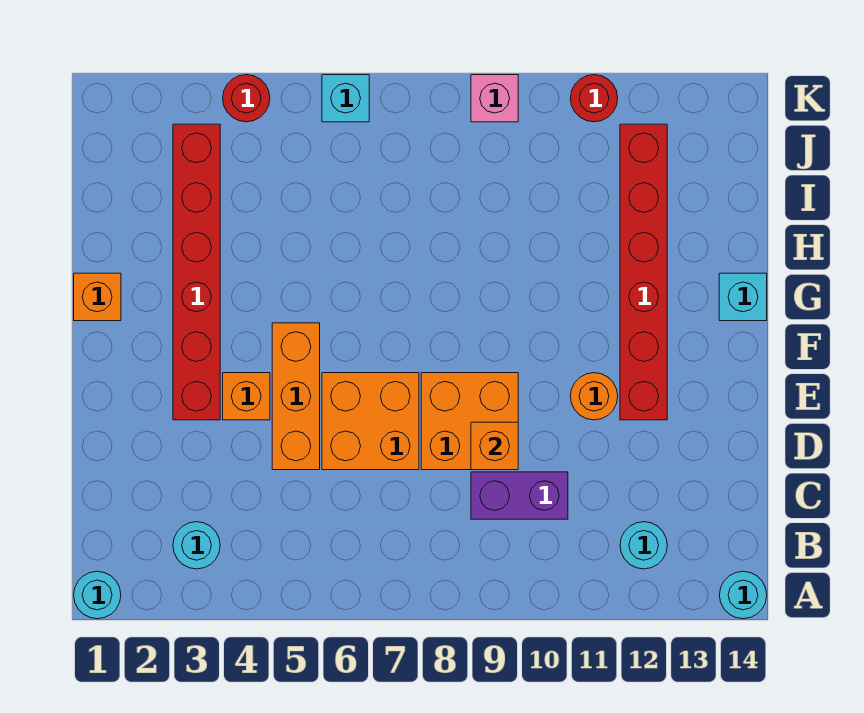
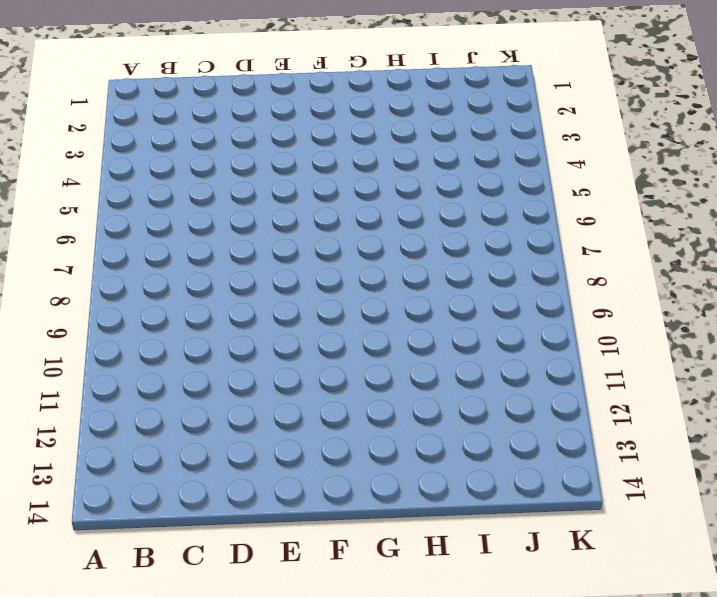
none -> cyan 1x1 round brick [74,571,121,619]
none -> cyan 1x1 round brick [720,571,767,619]
none -> cyan 1x1 round brick [173,522,220,569]

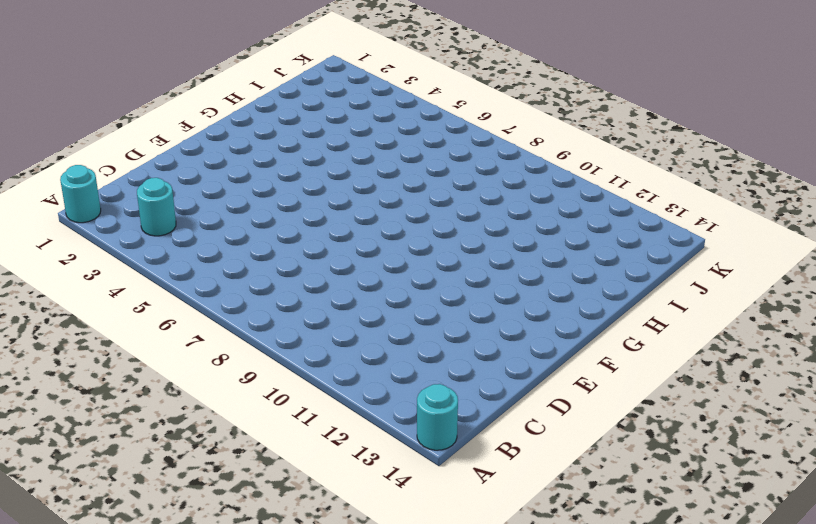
none -> cyan 1x1 round brick [620,522,667,569]
none -> purple 1x2 brick [471,472,568,519]
none -> orange 1x3 brick [272,323,320,470]

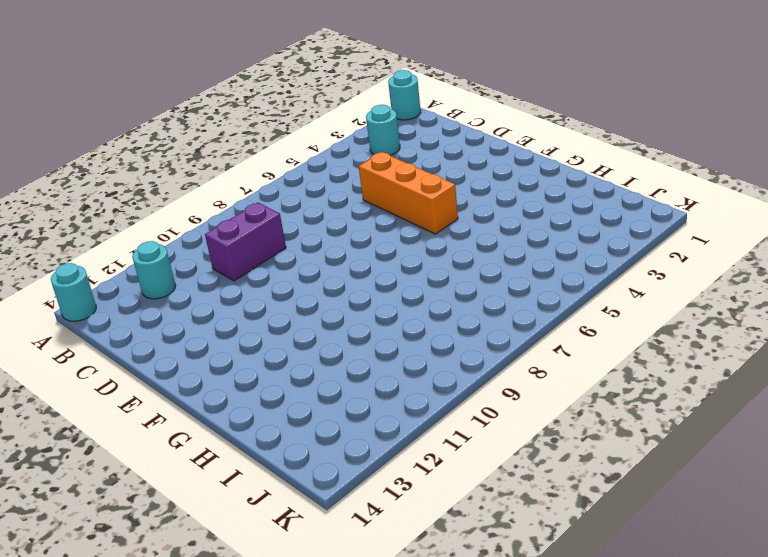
none -> orange 2x2 brick [322,373,419,470]
none -> orange 2x2 brick [421,373,518,470]
none -> red 1x6 brick [173,124,220,420]

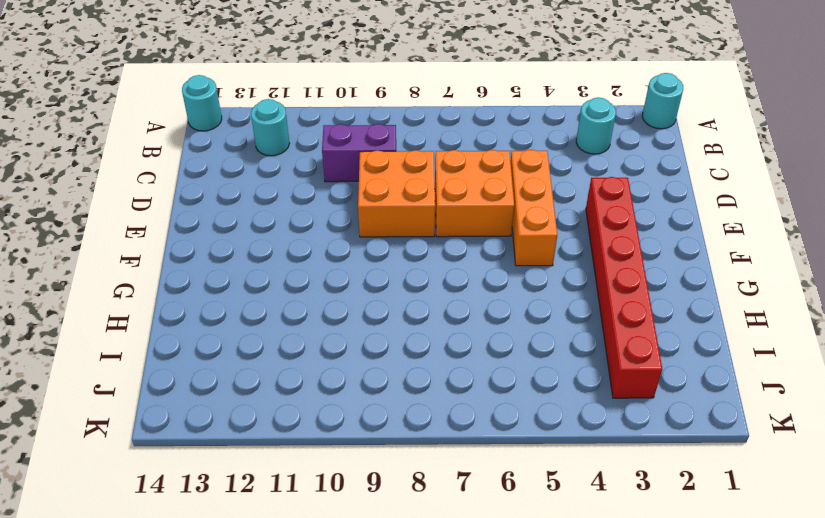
none -> orange 1x1 brick [223,373,270,420]
none -> orange 1x1 round brick [570,373,618,420]
none -> red 1x6 brick [620,124,667,420]

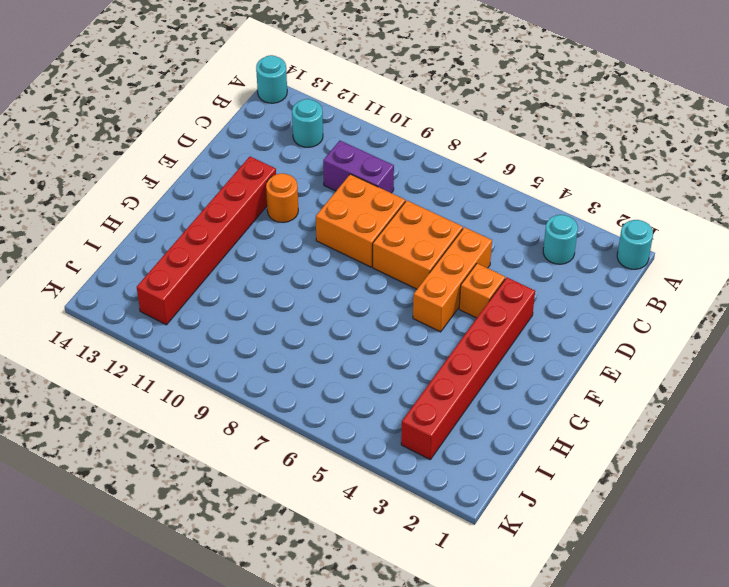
none -> orange 1x1 brick [74,273,121,321]
none -> cyan 1x1 brick [719,273,767,321]
none -> red 1x1 round brick [223,75,270,122]

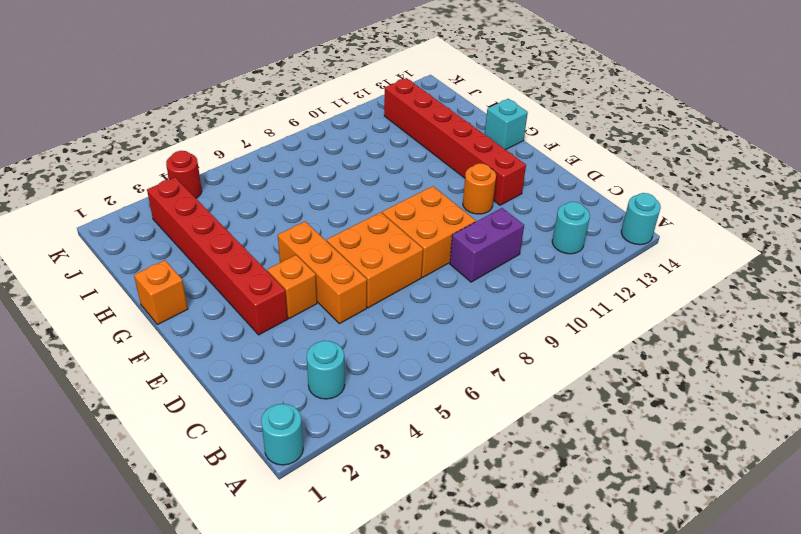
none -> cyan 1x1 brick [322,75,369,122]
none -> pink 1x1 brick [471,75,518,122]
none -> red 1x1 round brick [570,75,618,122]

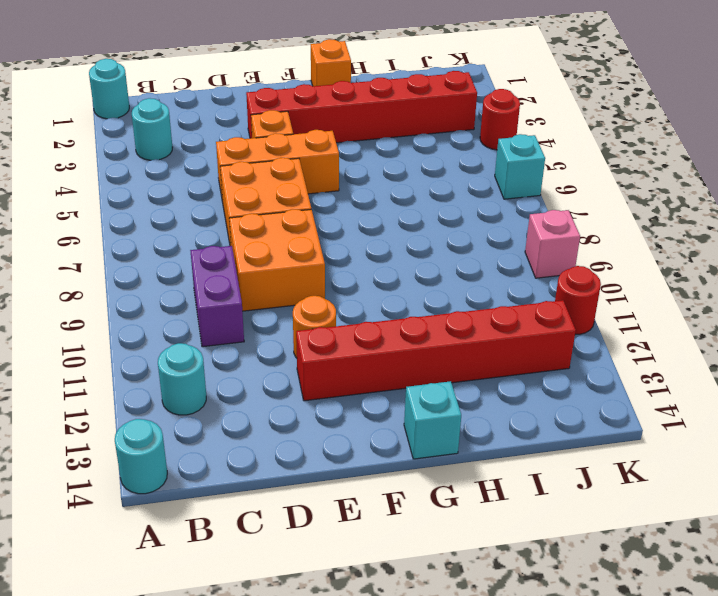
none -> orange 1x1 brick [471,422,518,470]

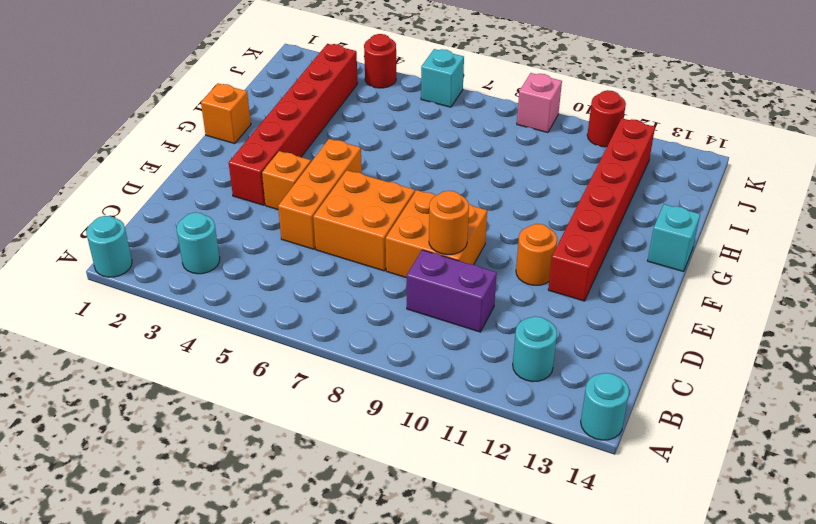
orange 1x1 round brick [429,191,469,255] -> orange 1x1 brick [471,422,518,470]

